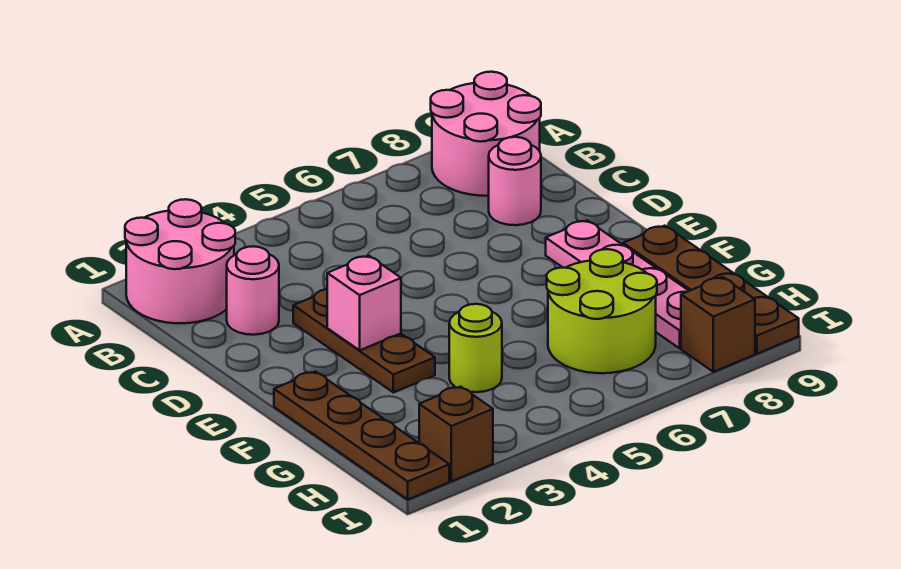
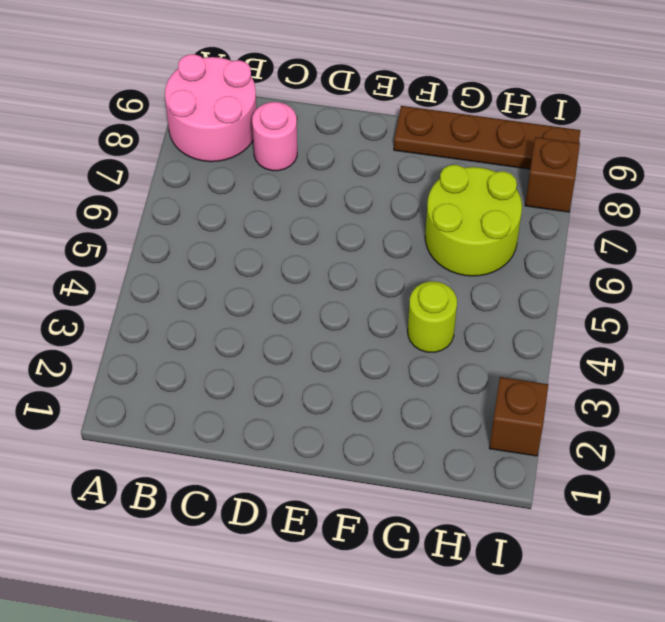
none -> pink 2x2 round brick [125,199,235,323]
none -> pink 1x1 round brick [227,246,279,335]
none -> brown 1x3 plate [293,289,435,393]

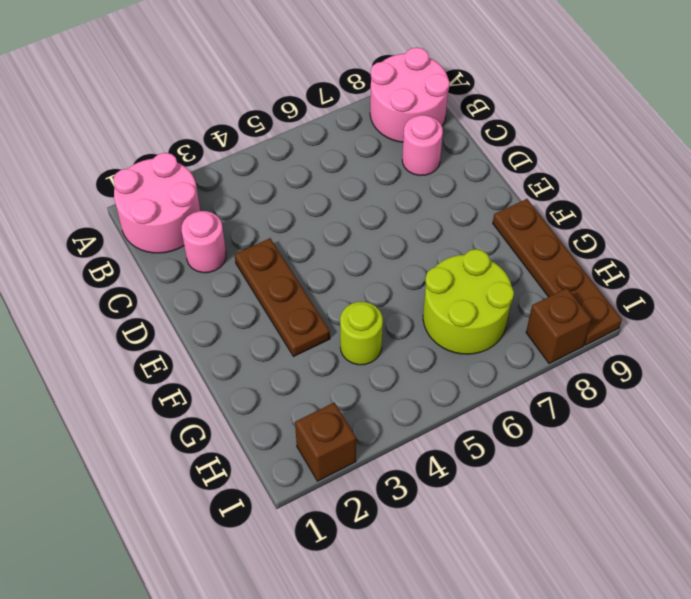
none -> pink 1x4 plate [546,220,689,348]
none -> brown 1x4 plate [274,372,449,499]
none -> pink 1x1 brick [327,256,401,350]

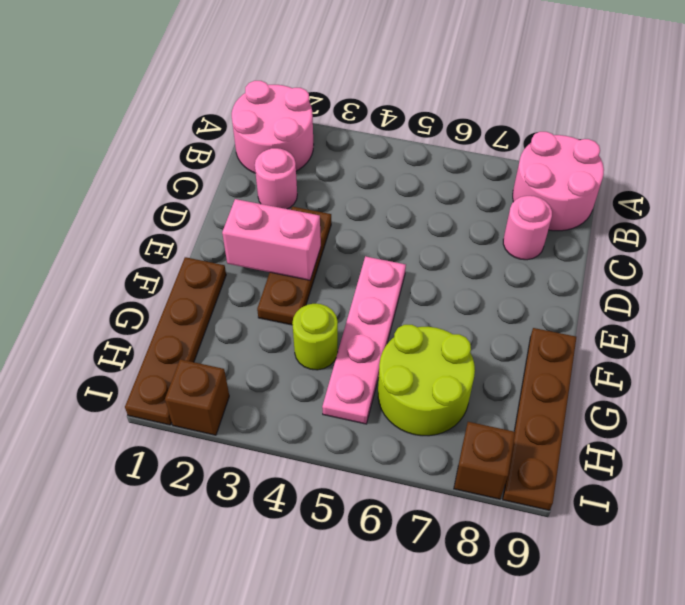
pink 1x2 brick [222,199,321,280] -> pink 1x1 brick [327,256,401,350]
pink 1x4 plate [322,256,406,424] -> pink 1x4 plate moved to [546,220,689,348]

